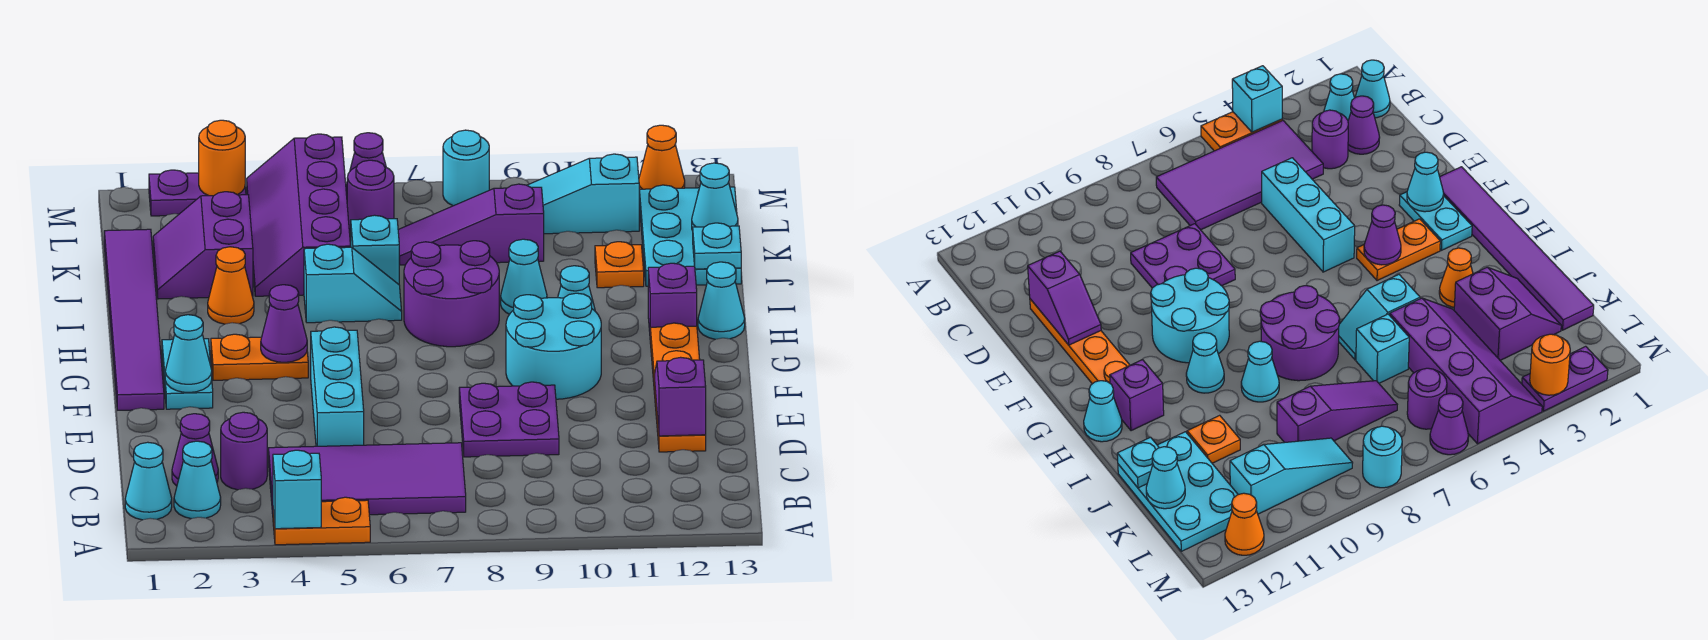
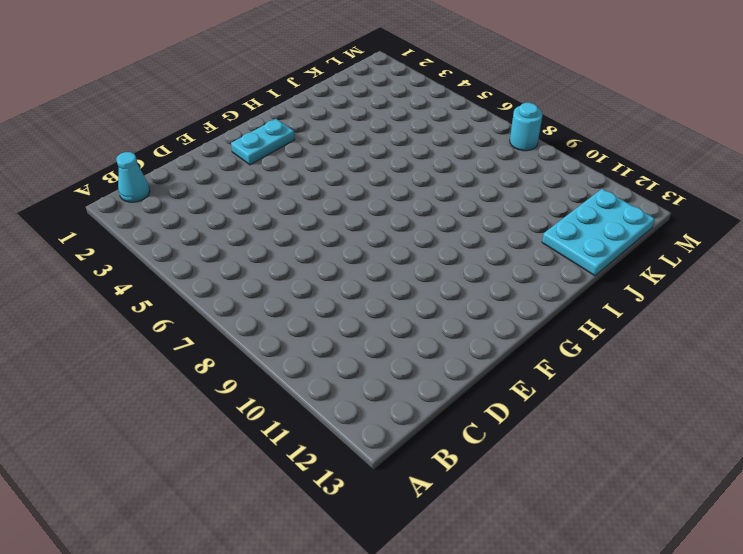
none -> orange 1x2 plate [273,497,370,545]
none -> cyan 1x1 cone [174,441,221,519]
none -> purple 2x4 tile [268,443,466,515]
none -> purple 1x1 cone [172,414,218,486]

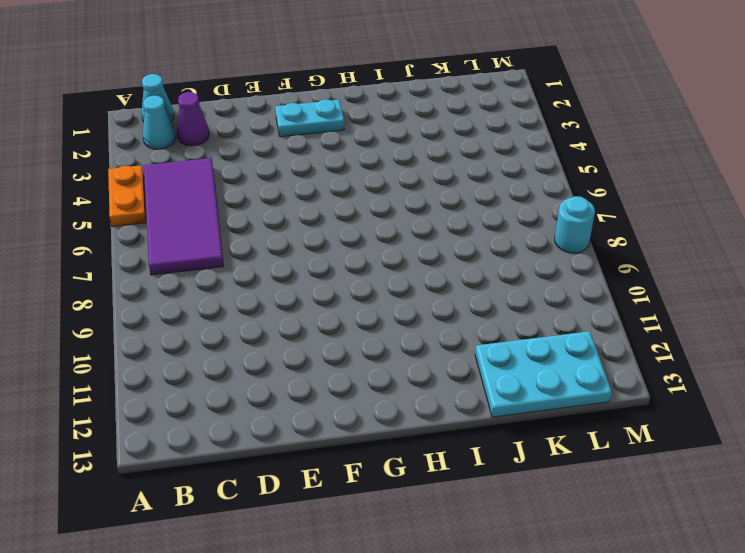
none -> purple 1x1 round brick [221,412,267,490]
none -> cyan 1x3 brick [311,327,364,446]
none -> purple 2x2 plate [459,382,559,457]
none -> orange 1x4 plate [650,323,706,452]

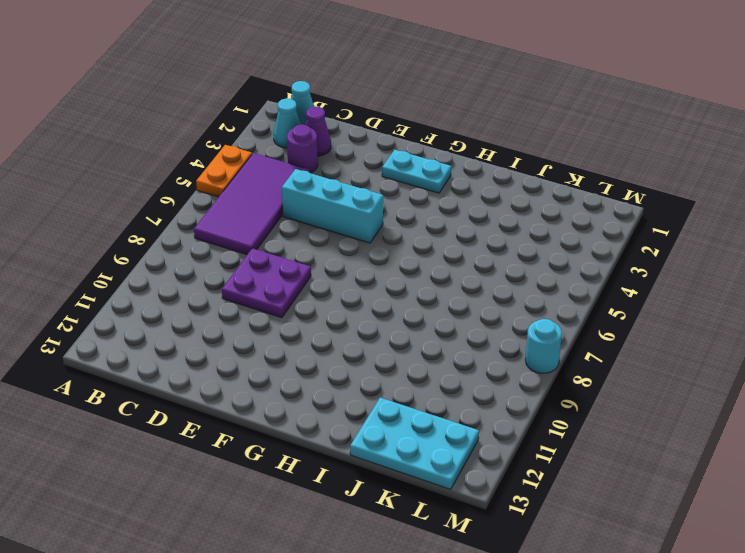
none -> orange 1x4 plate [650,323,706,452]
none -> purple 1x6 tile [104,229,164,410]
none -> cyan 2x2 round brick [506,293,601,399]
none -> orange 1x2 plate [211,334,308,380]

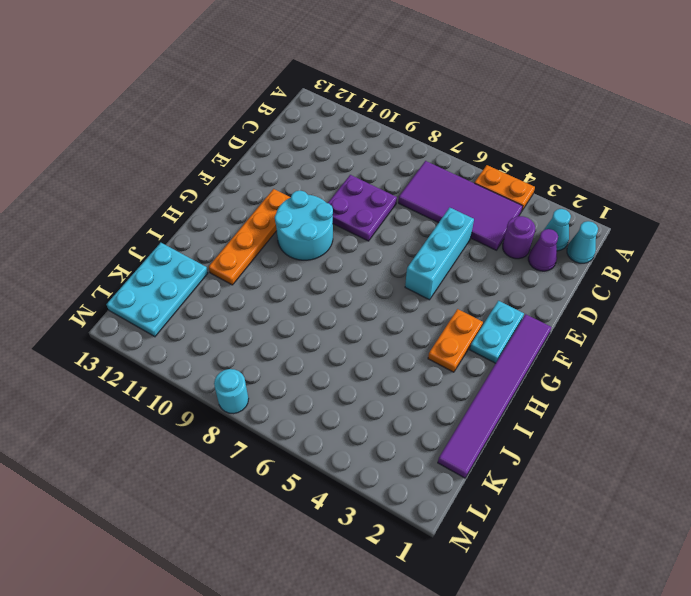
orange 1x4 plate [209,189,290,285] -> orange 1x4 plate moved to [650,323,706,452]
orange 1x2 plate [428,309,483,372] -> orange 1x2 plate turned to [211,334,308,380]
none -> purple 2x2 round brick [404,241,499,347]
none -> cyan 1x1 cone [558,266,595,311]
none -> purple 1x1 brick [648,263,697,331]
none -> cyan 1x1 cone [698,262,745,339]

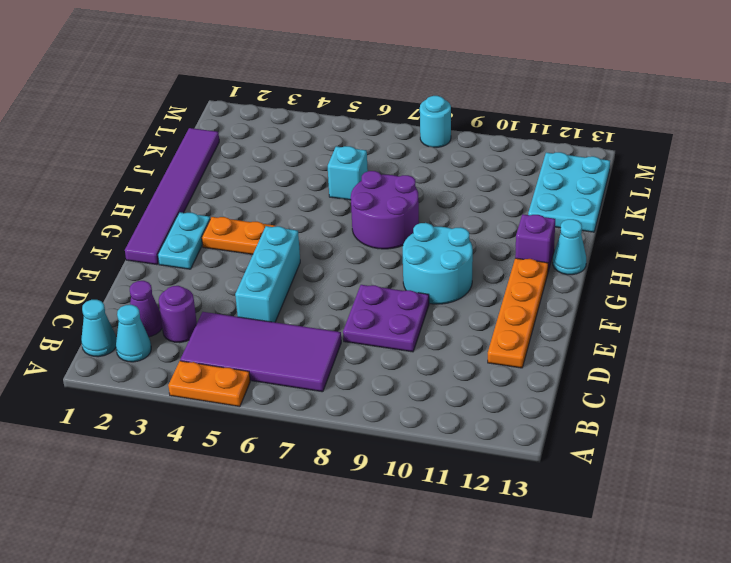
none -> cyan 1x1 cone [558,266,595,311]
none -> orange 1x1 cone [208,247,254,324]
none -> cyan 1x2 slope [304,244,402,323]
none -> cyan 1x1 cone [501,239,547,314]

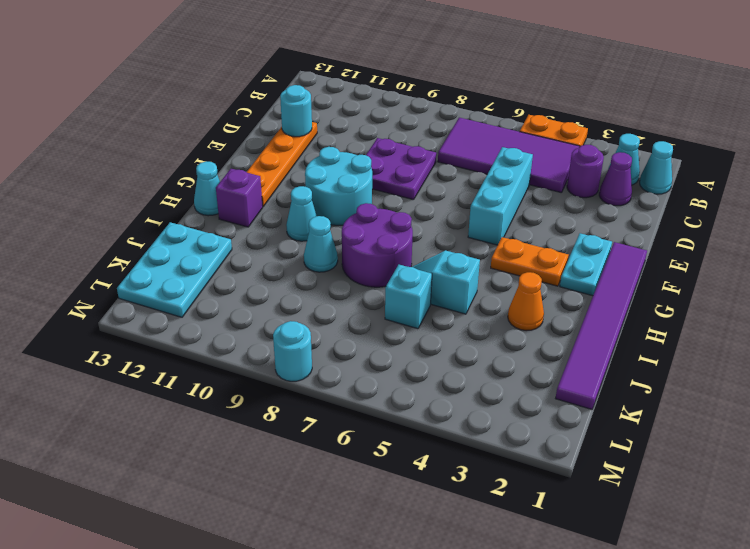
cyan 1x1 round brick [280,85,312,137] -> purple 1x2 slope [655,357,706,436]
none -> purple 2x2 slope [153,192,253,299]
none -> purple 2x4 slope [247,134,351,296]
none -> orange 1x1 plate [595,242,644,288]
none -> purple 1x3 slope [398,184,544,265]

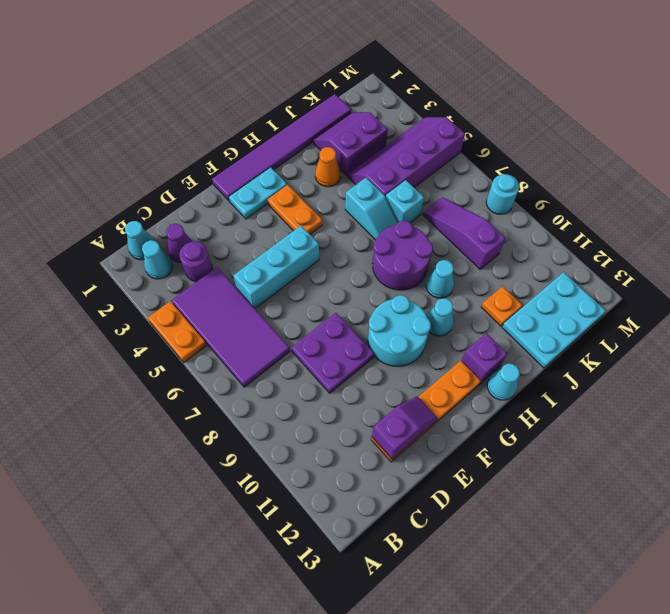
none -> purple 1x1 round brick [347,160,394,231]
none -> cyan 1x3 slope [527,154,639,234]
none -> purple 1x2 plate [149,170,246,216]
none -> purple 1x1 cone [346,133,386,195]

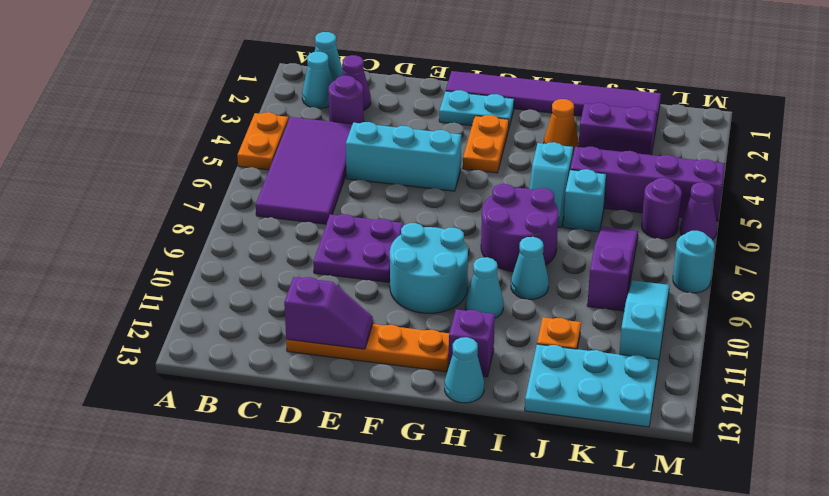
none -> purple 1x2 plate [149,170,246,216]
none -> orange 1x1 cone [639,125,685,189]
none -> cyan 1x1 brick [273,450,321,529]
none -> cyan 1x1 cone [165,315,212,393]

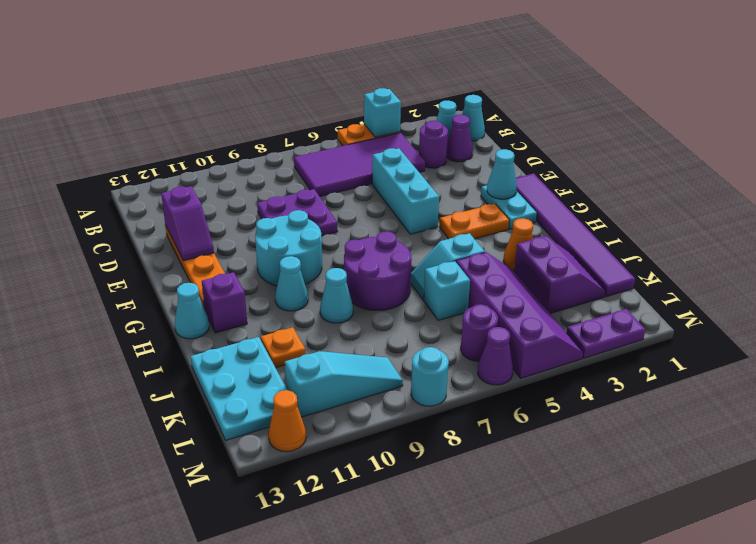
none -> purple 1x3 slope [398,184,544,265]
none -> purple 1x1 cone [261,285,307,362]
none -> cyan 1x1 plate [693,223,741,269]
none -> cyan 1x1 cone [692,163,738,231]

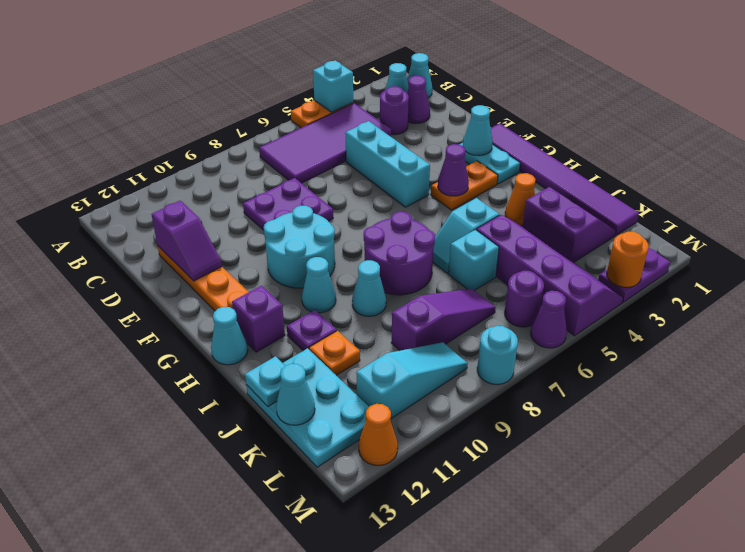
purple 1x1 plate [287,310,337,351] -> none

